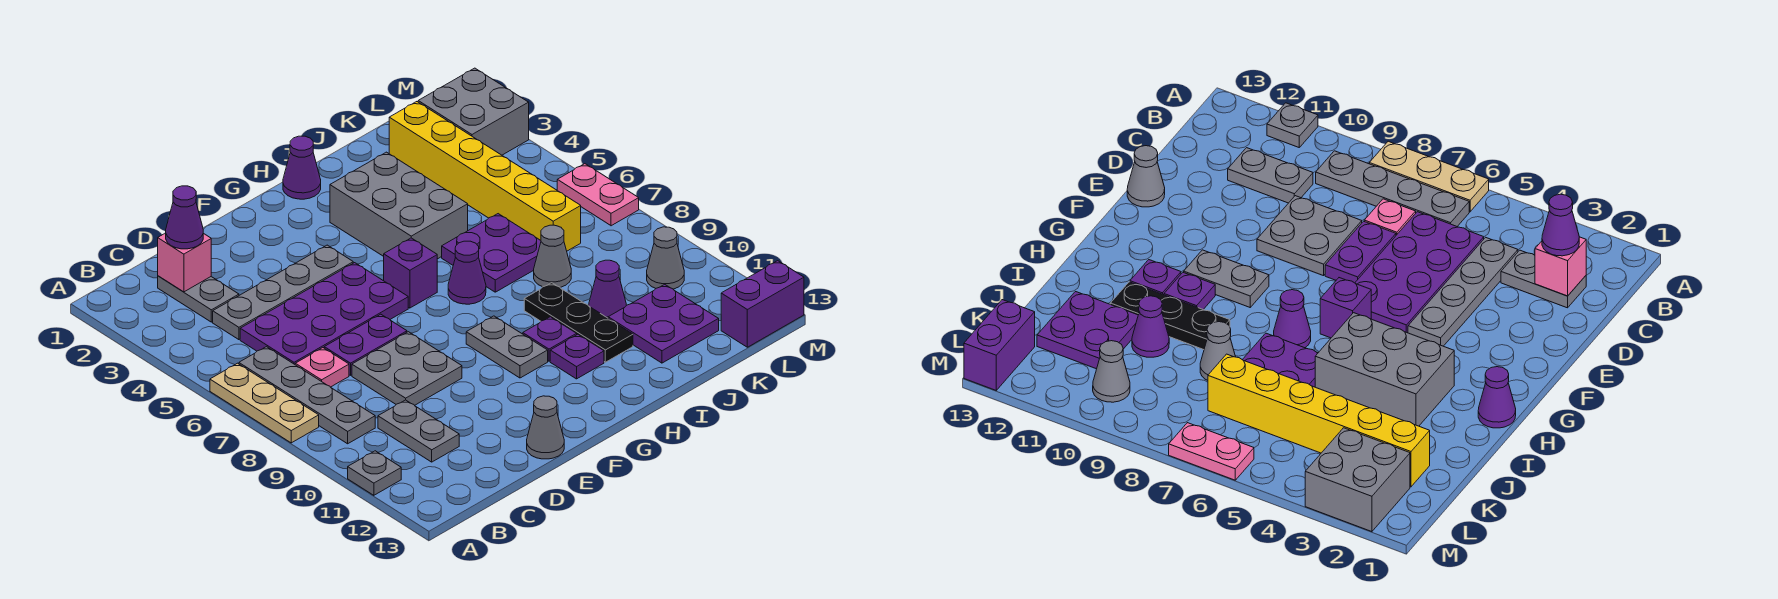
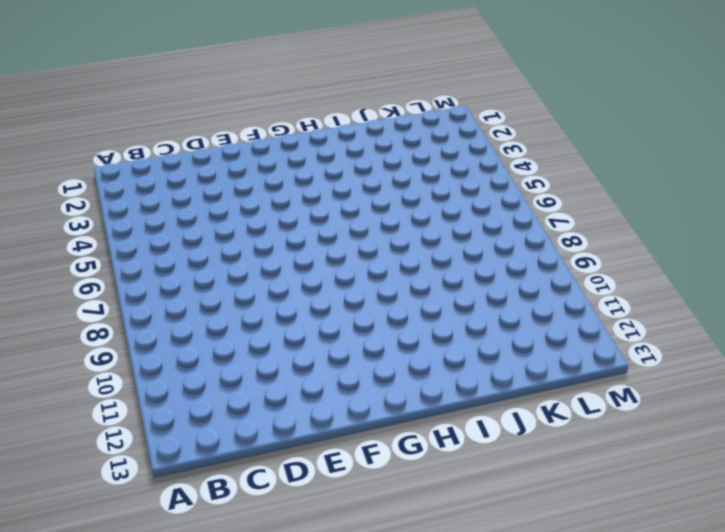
none -> tan 1x3 plate [210,363,319,443]
none -> grey 1x1 plate [348,451,401,495]
none -> grey 1x4 plate [239,347,375,444]
none -> grey 1x2 plate [158,276,239,322]

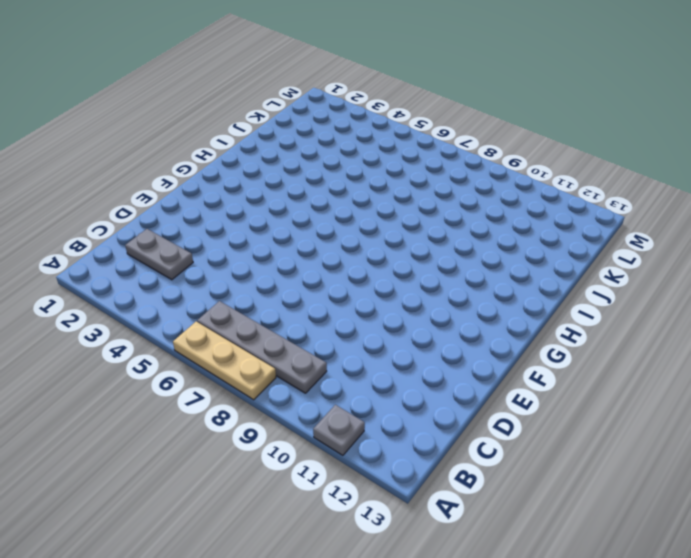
none -> grey 1x4 plate [213,245,353,340]
none -> purple 2x4 plate [240,263,408,364]
none -> pink 1x1 plate [295,348,349,387]
none -> grey 1x2 plate [378,400,459,462]

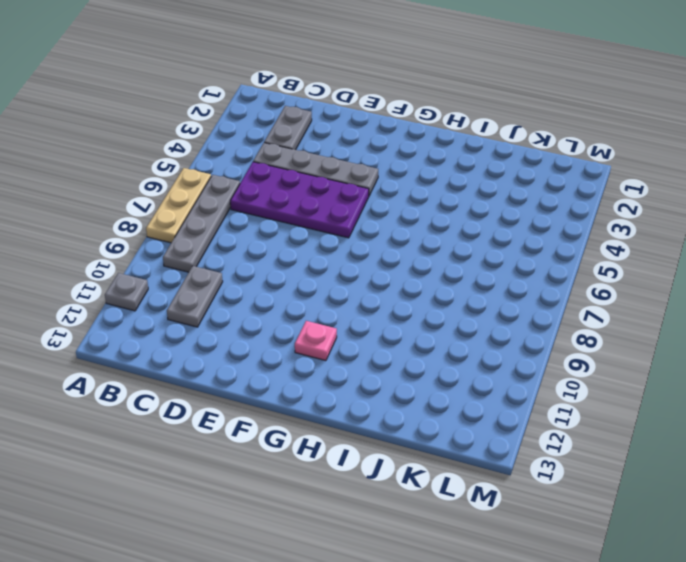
pink 1x1 plate [295,321,337,361] -> pink 1x1 plate moved to [295,348,349,387]
none -> purple 1x2 plate [324,314,407,375]
none -> grey 2x2 plate [352,332,462,405]
none -> grey 1x1 cone [527,396,564,459]
none -> purple 1x1 brick [384,238,437,308]

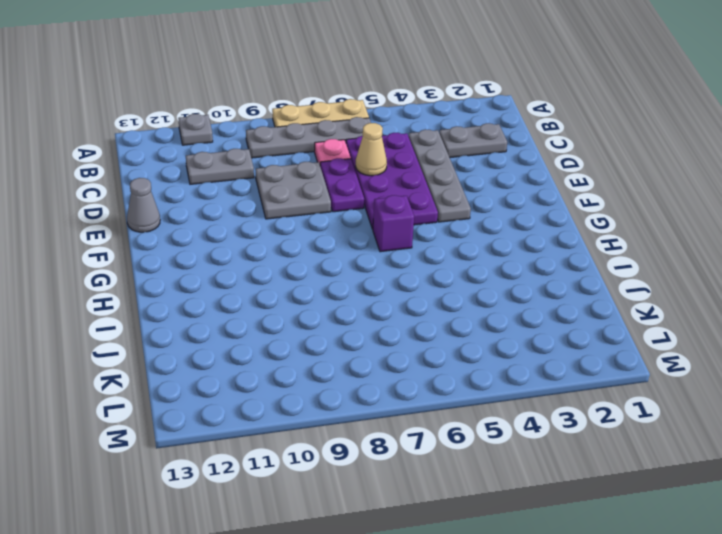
tan 1x1 cone [356,123,387,176] -> none
none -> grey 1x2 plate [466,316,548,378]
none -> purple 1x1 cone [283,136,321,199]
none -> grey 2x3 brick [330,152,468,259]
none -> purple 1x1 cone [448,241,486,304]

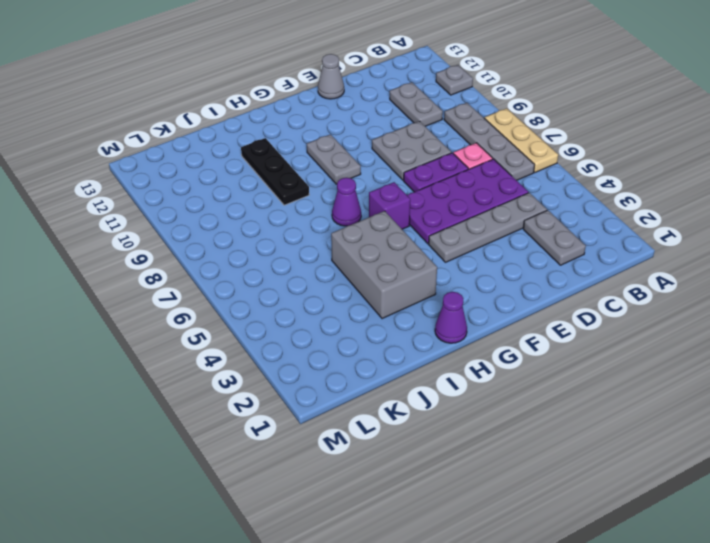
none -> purple 1x1 plate [523,317,577,361]
none -> purple 1x1 plate [550,334,604,379]
none -> purple 2x2 plate [442,214,541,292]
none -> grey 1x1 cone [534,225,571,287]

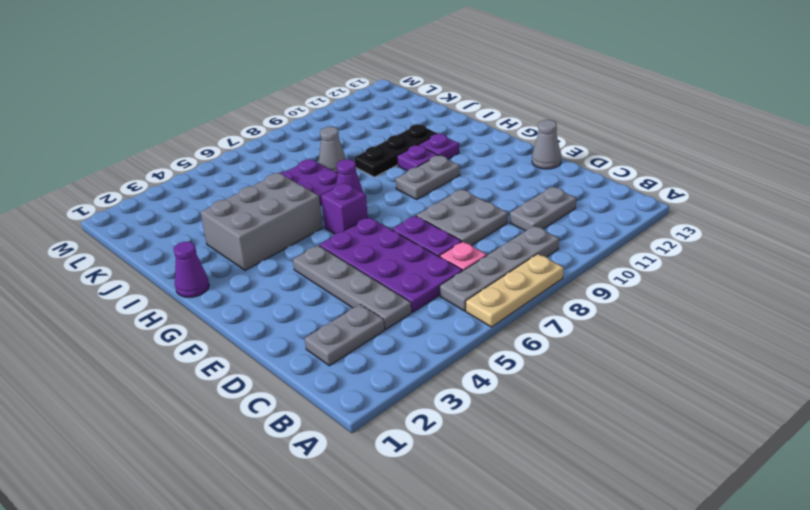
none -> grey 1x1 plate [348,451,401,495]
none -> purple 1x1 cone [589,260,626,318]
none -> purple 2x2 plate [608,284,719,363]
none -> yellow 1x6 brick [389,102,581,251]

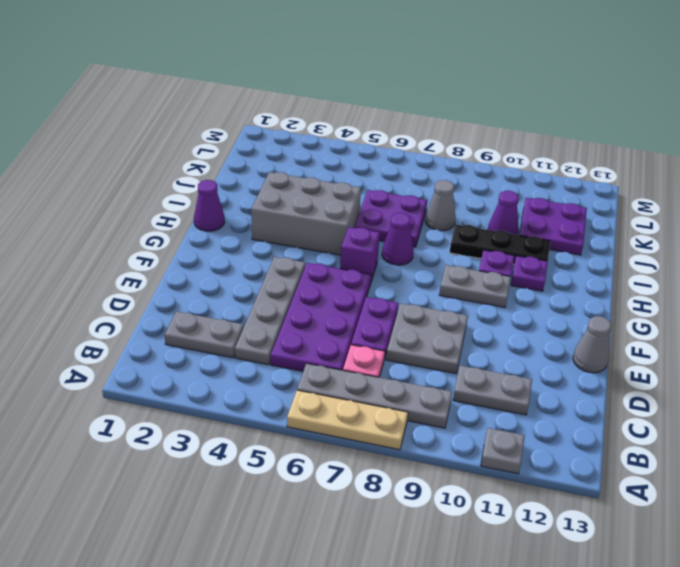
none -> yellow 1x6 brick [389,102,581,251]
none -> grey 2x2 brick [418,68,529,155]
none -> grey 1x1 cone [647,227,684,289]
none -> purple 1x2 brick [721,261,804,347]

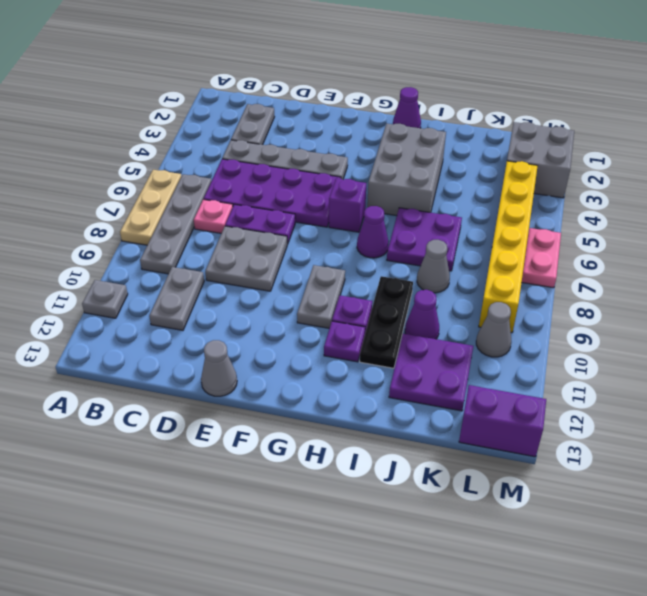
yellow 1x6 brick [479,161,538,333] -> yellow 1x6 brick moved to [389,102,581,251]
none -> pink 1x1 brick [158,233,211,292]
none -> purple 1x1 cone [166,186,203,249]

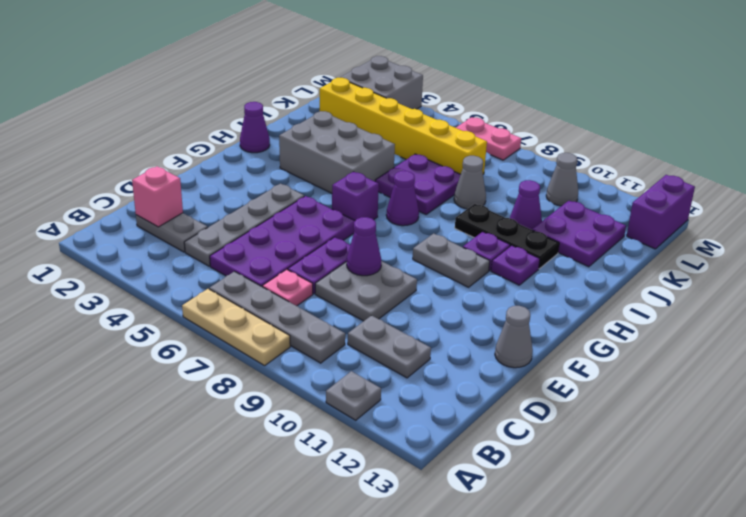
purple 1x1 cone [347,217,381,276] -> purple 1x1 cone moved to [166,186,203,249]

